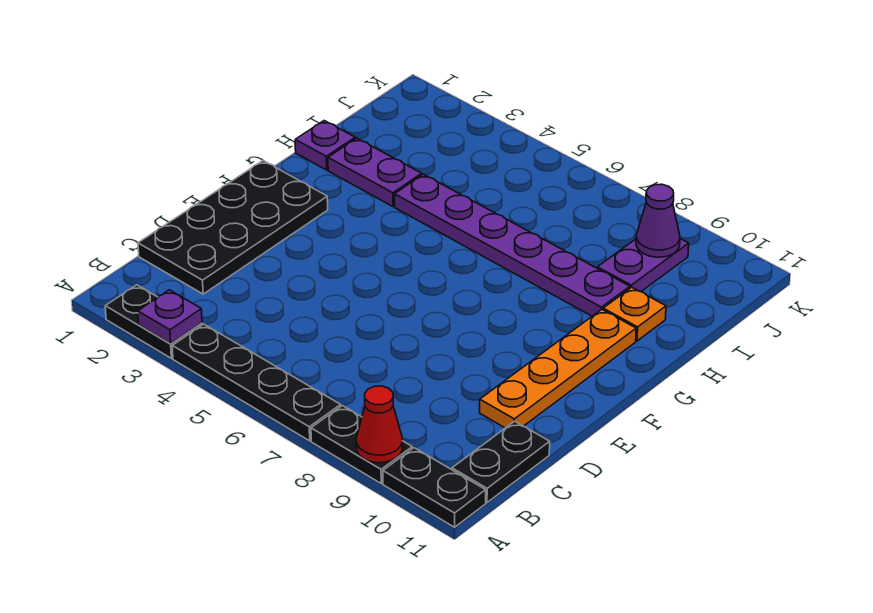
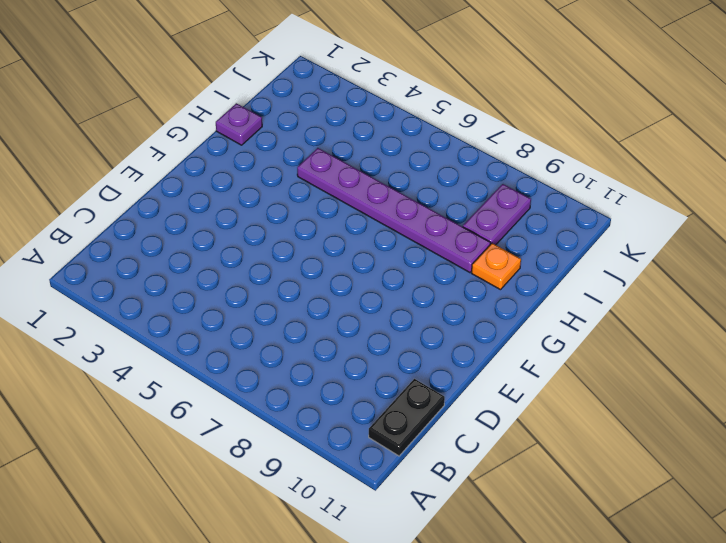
none -> black 1x2 plate [105,285,202,358]
none -> black 1x4 plate [172,324,341,441]
none -> black 1x2 plate [311,406,412,483]

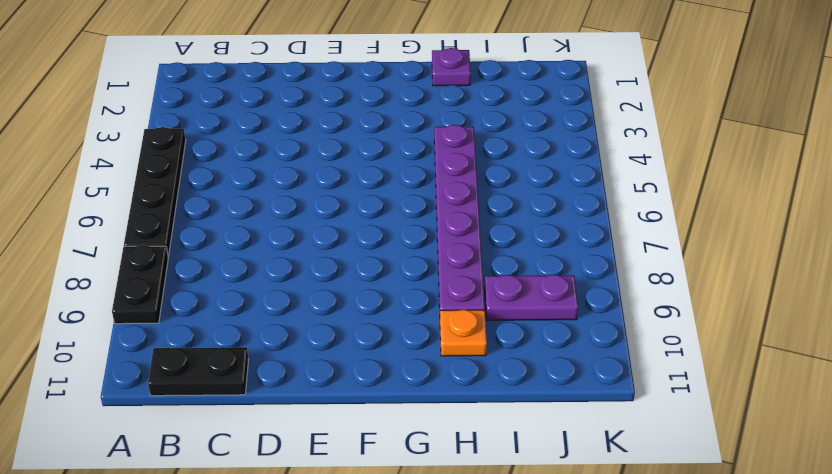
none -> black 1x2 plate [105,285,202,358]
none -> black 1x2 plate [383,448,486,527]
none -> black 2x4 plate [138,161,328,294]

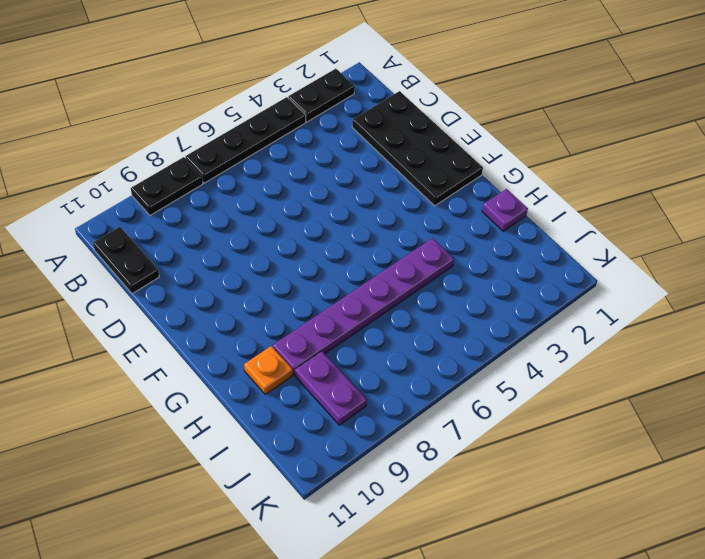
none -> black 1x2 plate [383,448,486,527]
none -> orange 1x4 plate [480,309,636,428]
none -> purple 1x2 plate [328,138,422,206]

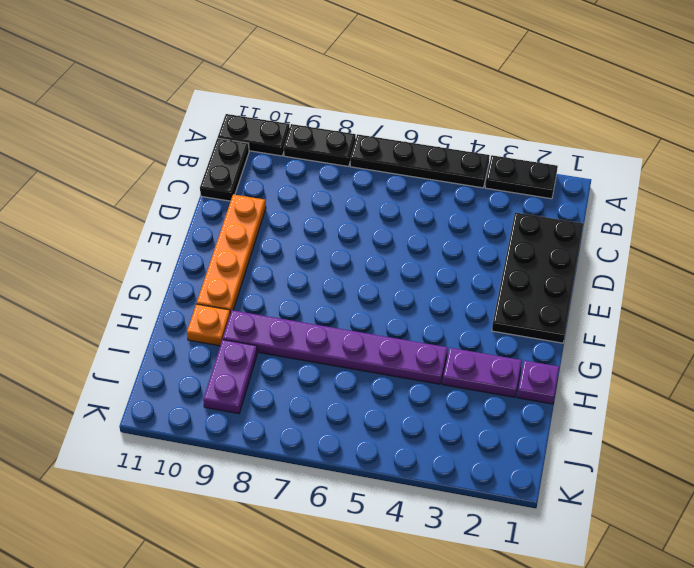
none -> purple 1x1 plate [138,290,202,344]
none -> red 1x1 cone [356,386,403,463]
none -> purple 1x1 cone [636,184,680,257]

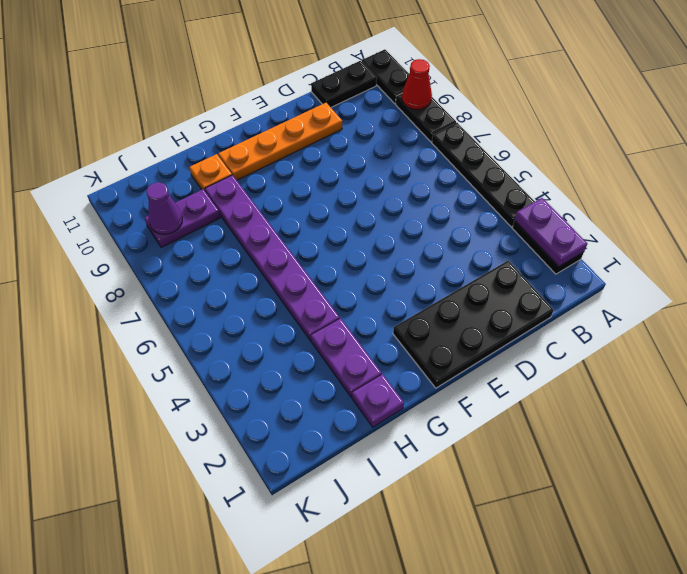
purple 1x2 plate [515,198,587,267] -> purple 1x1 plate [138,290,202,344]

